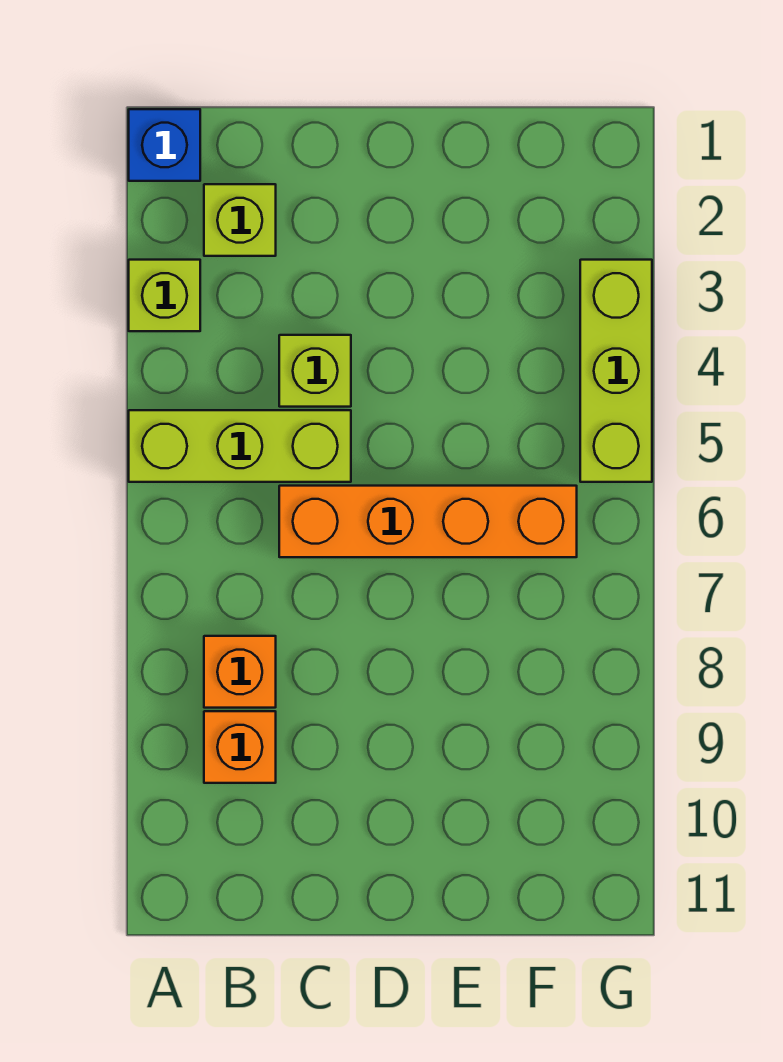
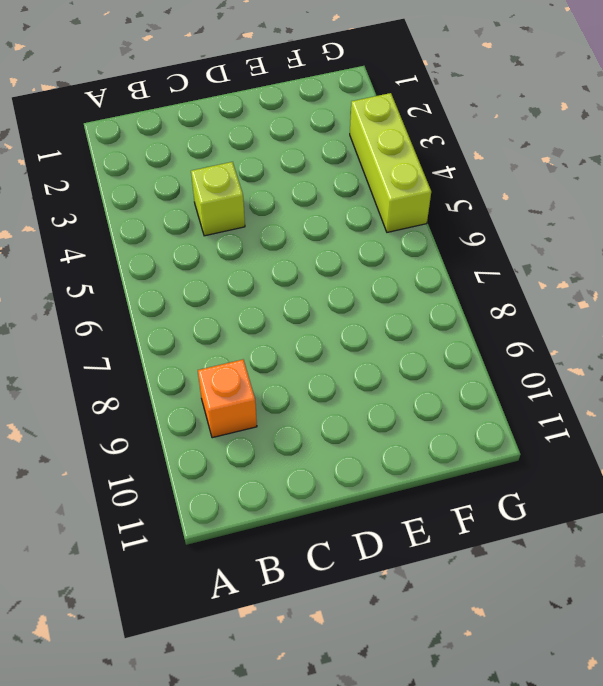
none -> blue 1x1 brick [129,109,200,181]
none -> lime 1x1 brick [129,260,200,331]

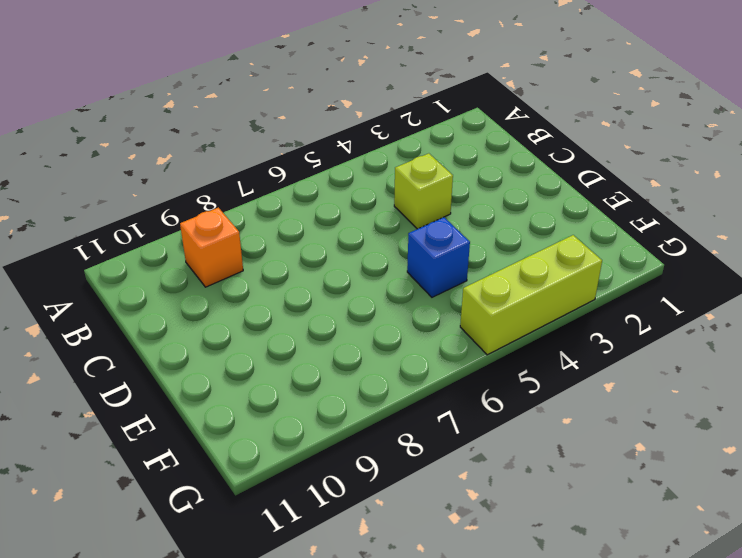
blue 1x1 brick [407,217,470,297] -> blue 1x1 brick moved to [129,109,200,181]
none -> lime 1x1 brick [129,260,200,331]
none -> lime 1x3 brick [129,410,351,482]

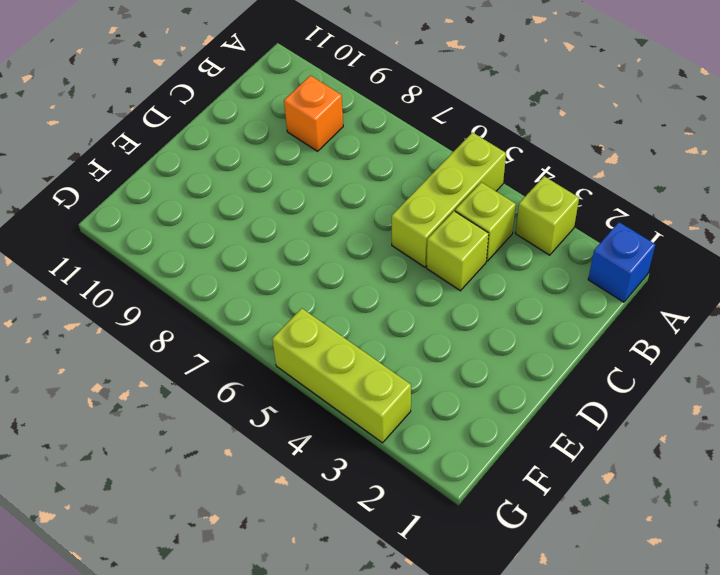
lime 1x1 brick [455,182,516,261] -> lime 1x1 brick moved to [204,184,276,256]
none -> orange 1x1 brick [204,636,276,708]
none -> orange 1x4 brick [279,486,577,557]

